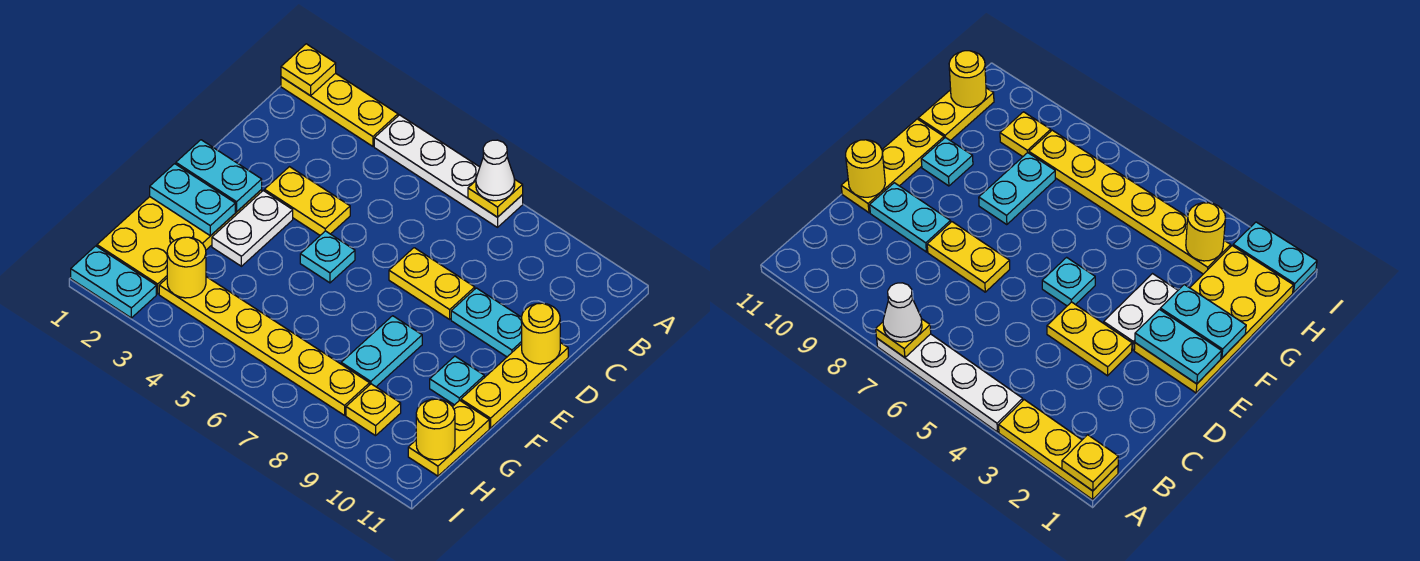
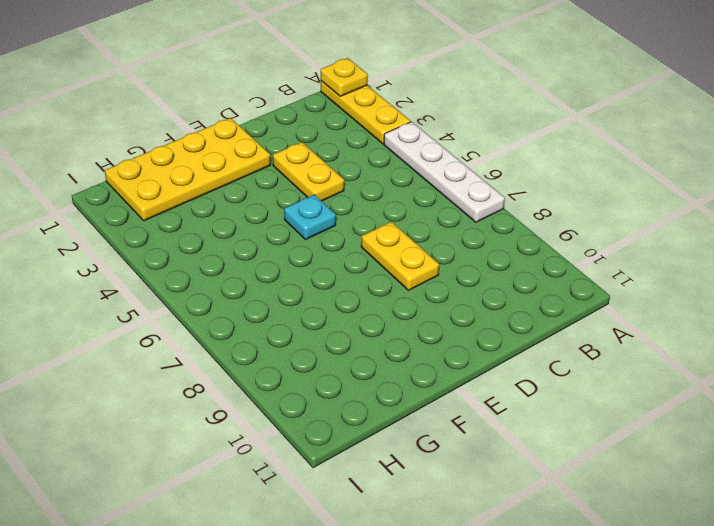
none -> cyan 1x2 plate [451,288,522,357]
none -> yellow 1x3 plate [461,343,568,428]
none -> white 1x2 plate [212,191,293,266]

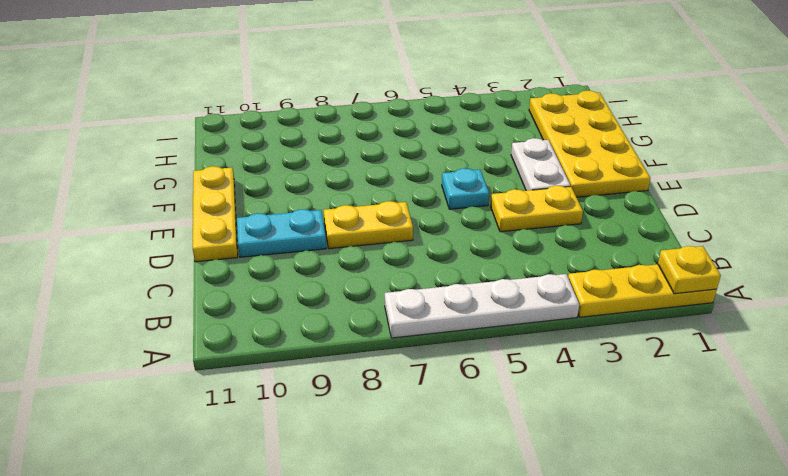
none -> cyan 1x2 plate [341,316,422,387]
none -> cyan 1x1 plate [430,356,484,405]
none -> yellow 1x2 plate [408,400,489,476]

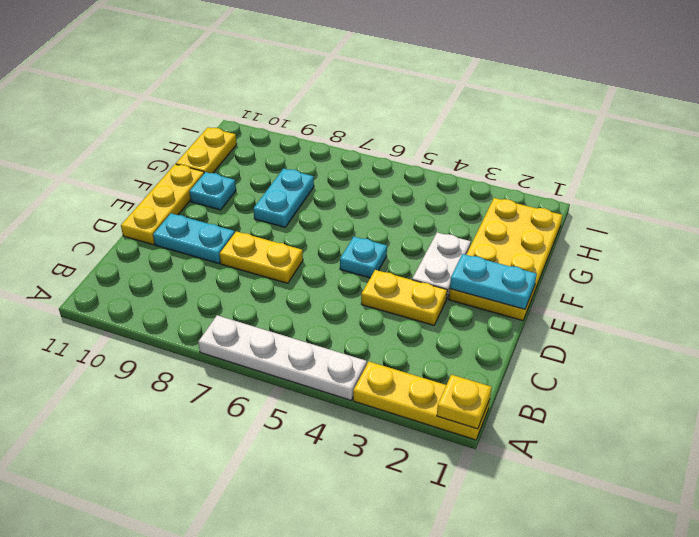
none -> yellow 1x6 plate [159,277,370,415]
none -> yellow 1x1 plate [346,384,401,436]
none -> cyan 1x2 plate [71,246,156,318]

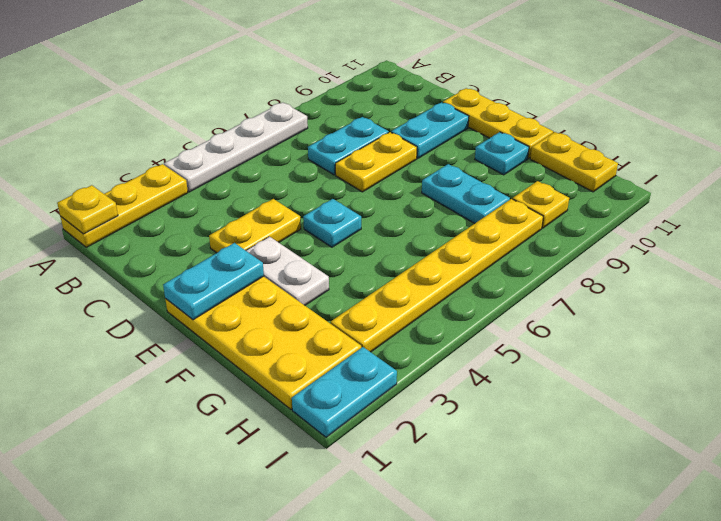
cyan 1x2 plate [308,117,389,175] -> cyan 1x2 plate moved to [150,164,235,236]
none -> yellow 1x1 plate [468,179,523,217]
none -> yellow 1x1 round brick [522,303,560,364]
none -> yellow 1x1 round brick [167,237,206,298]

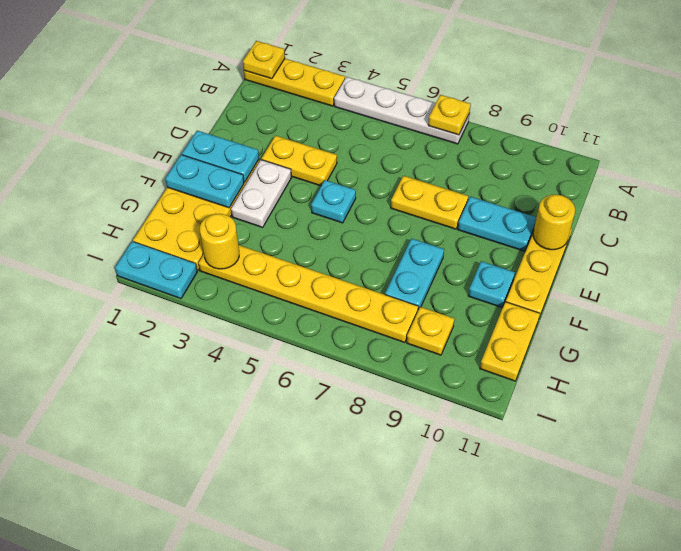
none -> yellow 1x1 round brick [416,399,455,460]
none -> white 1x1 cone [476,140,515,201]

